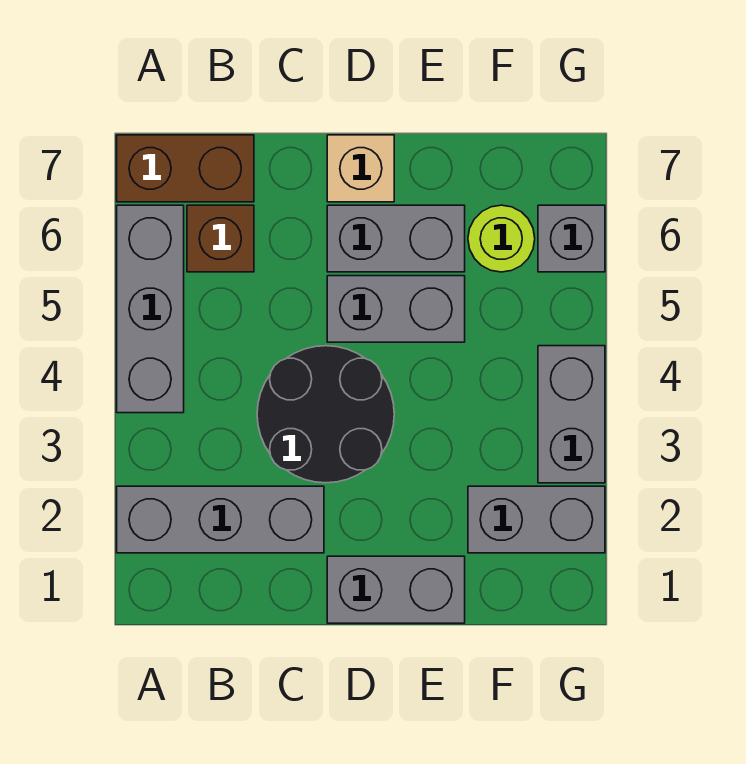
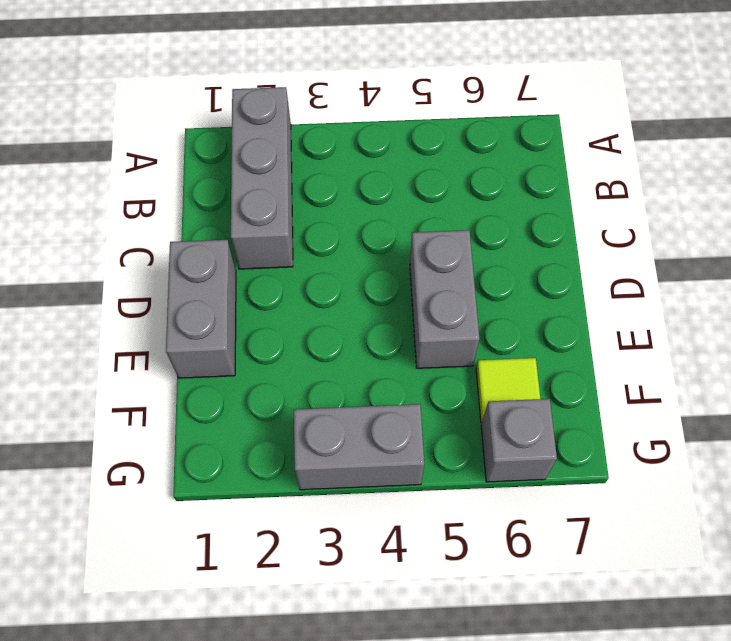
lime 1x1 tile [476,358,540,423] -> lime 1x1 round brick [468,205,535,272]
none -> grey 1x3 brick [117,205,184,413]
none -> brown 1x2 brick [117,135,254,202]
none -> brown 1x1 brick [187,205,254,272]

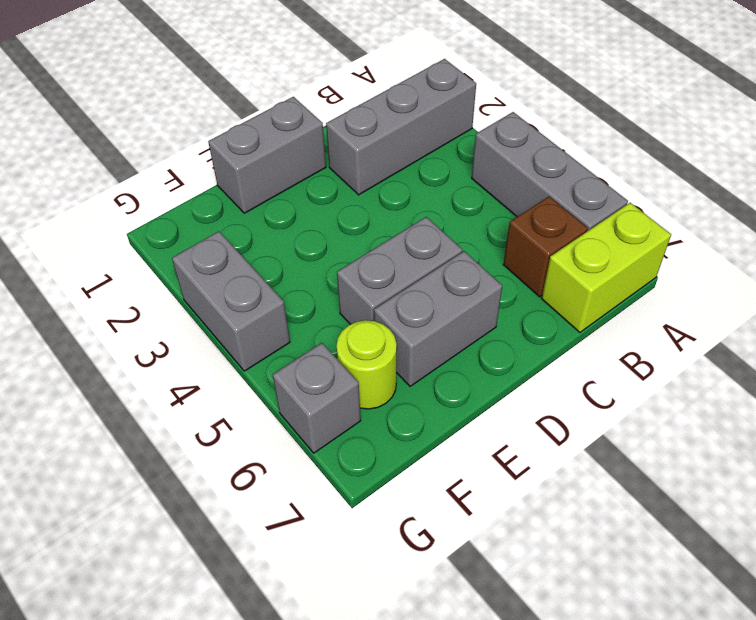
lime 1x2 brick [542,203,671,332] -> brown 1x2 brick [117,135,254,202]
none -> black 2x2 round brick [257,346,394,483]
none -> tan 1x1 brick [327,135,394,202]
none -> grey 1x2 brick [468,486,605,553]

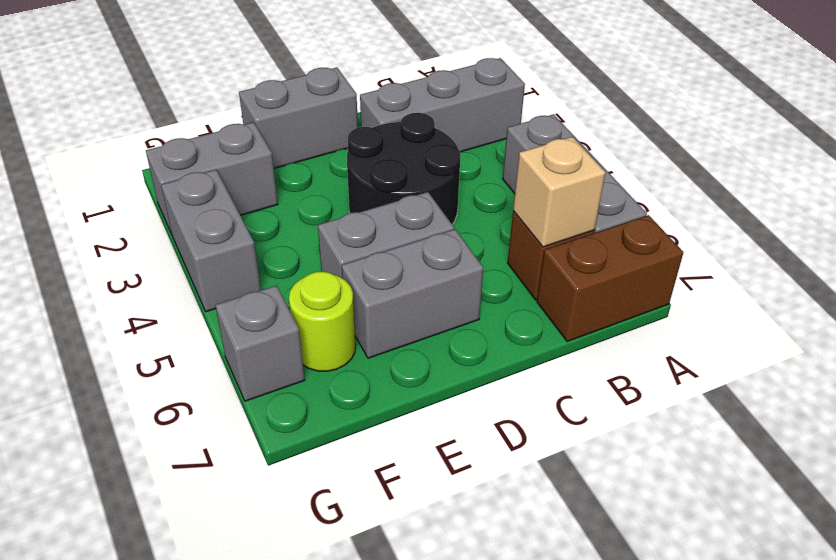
tan 1x1 brick [513,137,606,247] -> tan 1x1 brick moved to [327,135,394,202]

